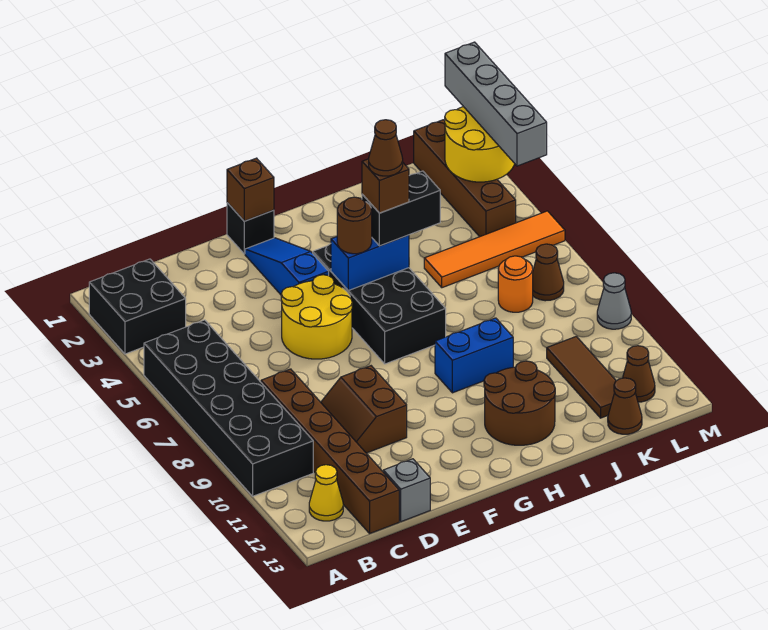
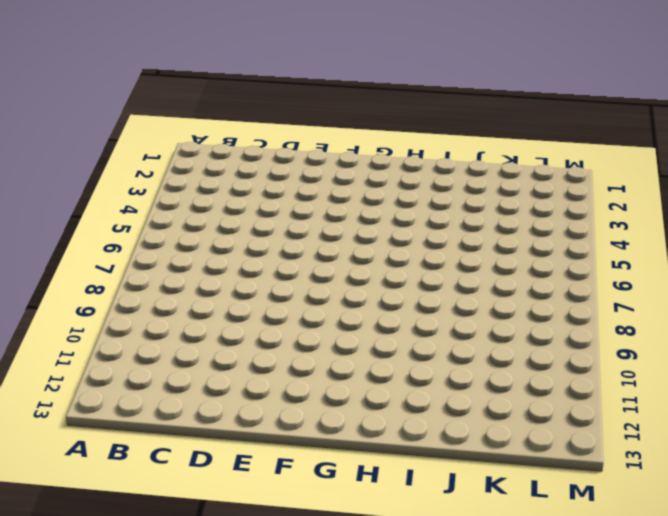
none -> black 2x2 brick [89,259,186,354]
none -> black 2x6 brick [144,320,313,496]
none -> yellow 1x1 cone [309,465,343,521]

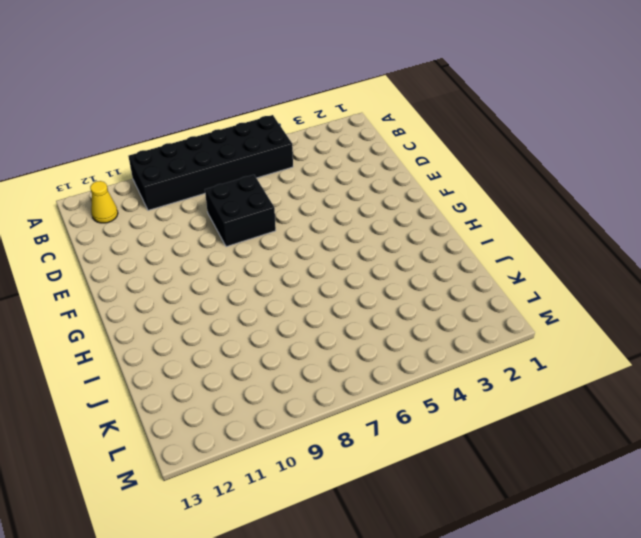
black 2x2 brick [205,175,276,247] -> black 2x2 brick moved to [89,259,186,354]
none -> brown 1x6 brick [261,369,399,533]
none -> brown 2x2 slope [321,366,407,453]
none -> grey 1x1 brick [383,459,430,522]

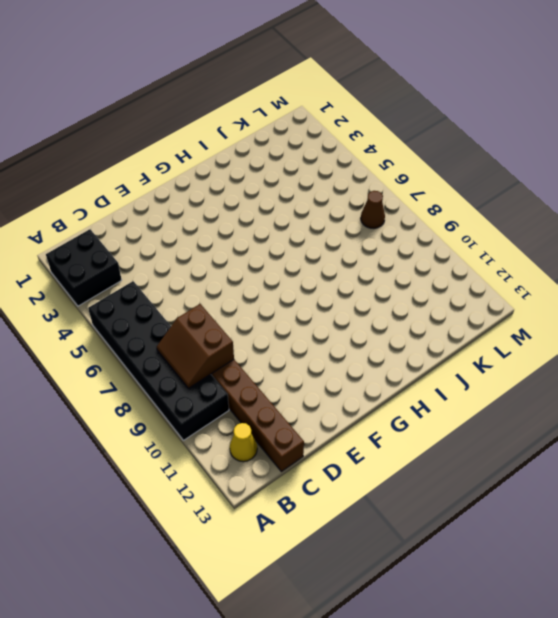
brown 2x2 slope [157,304,234,388] -> brown 2x2 slope moved to [321,366,407,453]
none -> grey 1x1 brick [383,459,430,522]
none -> yellow 2x2 round brick [281,275,352,359]
none -> black 1x1 brick [227,203,274,254]

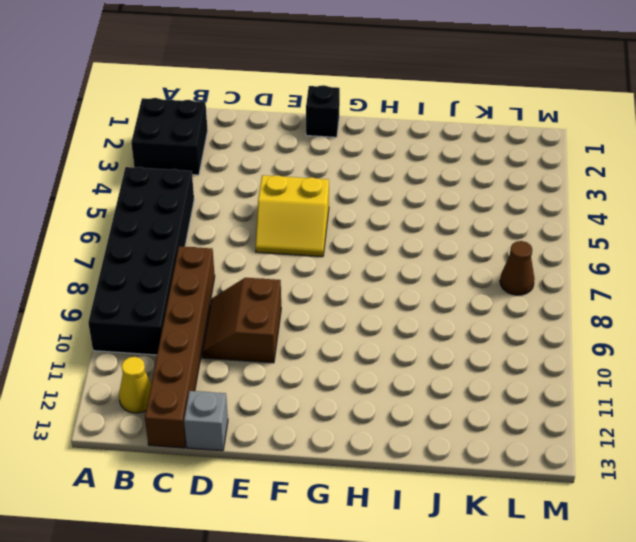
yellow 2x2 slope [255,175,329,257] -> yellow 2x2 round brick [281,275,352,359]
none -> blue 1x3 slope [245,238,329,295]
none -> black 2x4 brick [313,244,446,364]
none -> blue 1x2 brick [435,318,513,393]

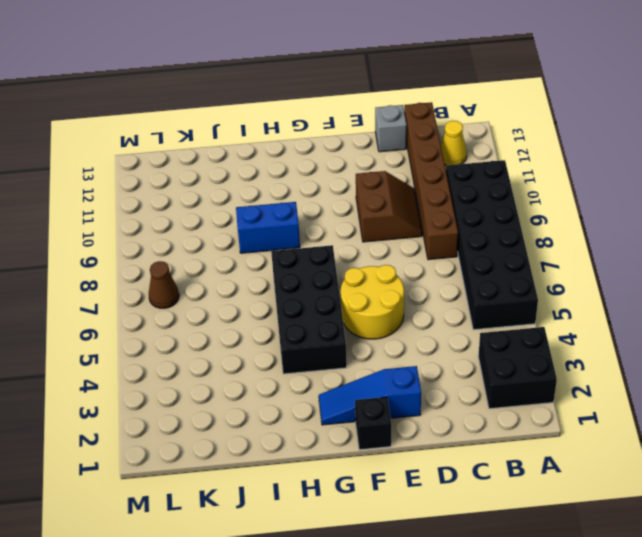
blue 1x3 slope [319,366,421,425] -> blue 1x3 slope turned to [245,238,329,295]
none -> brown 2x2 round brick [484,361,555,445]
none -> orange 1x4 tile [424,211,565,288]
none -> orange 1x1 round brick [498,256,533,312]

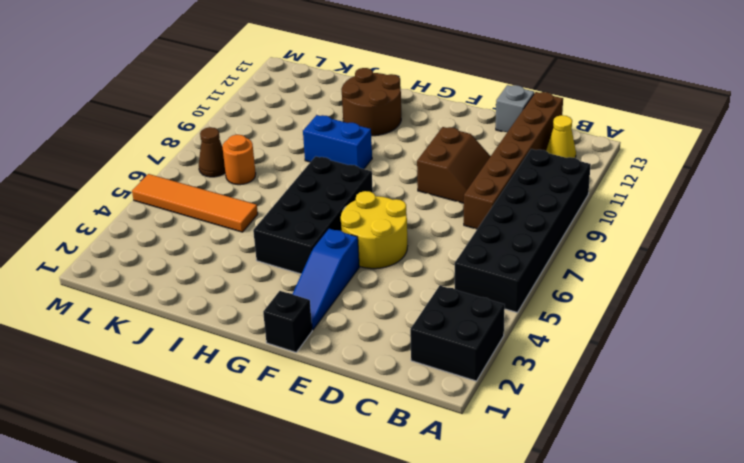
none -> brown 1x3 tile [547,336,616,418]
none -> brown 1x1 cone [608,378,642,434]
none -> brown 1x4 brick [414,120,516,237]

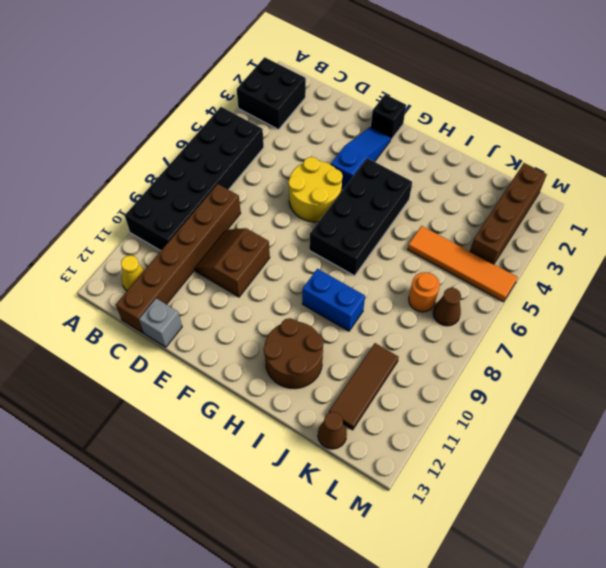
none -> brown 1x1 cone [623,346,655,402]
none -> grey 1x1 cone [597,273,631,329]
none -> brown 1x1 brick [227,158,274,221]

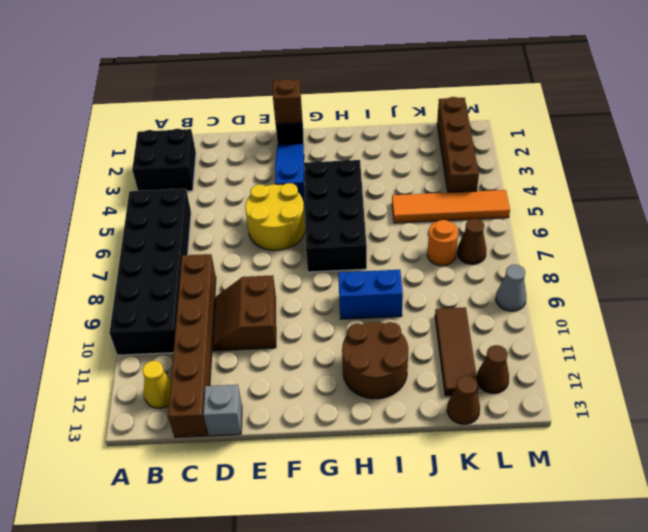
none -> blue 1x2 brick [331,235,409,291]
none -> yellow 2x2 round brick [445,107,515,182]
none -> brown 1x1 round brick [337,197,372,254]

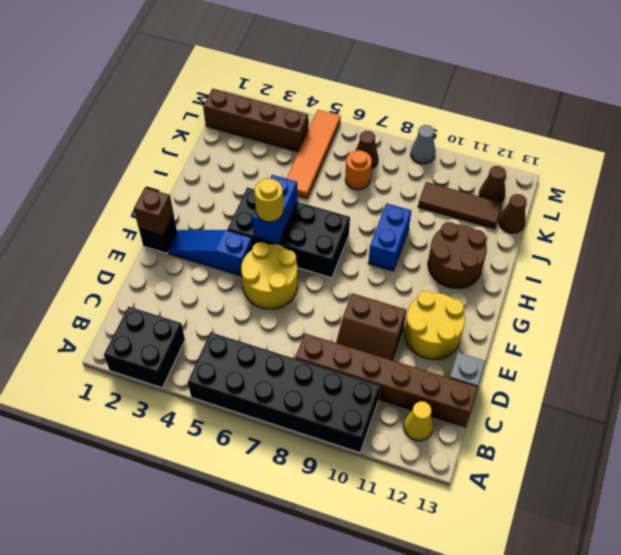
yellow 2x2 round brick [404,291,465,360] -> yellow 2x2 round brick moved to [445,107,515,182]
yellow 1x1 round brick [254,179,284,222] -> brown 1x1 round brick [337,197,372,254]
none -> black 1x2 brick [362,171,440,246]
none -> grey 1x4 brick [445,42,547,166]
none -> brown 1x1 brick [362,159,409,213]

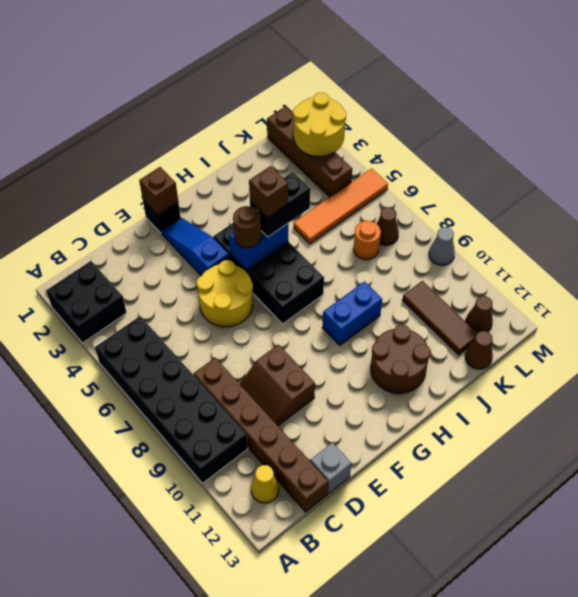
none -> grey 1x4 brick [445,42,547,166]
none -> brown 1x1 cone [369,120,403,176]

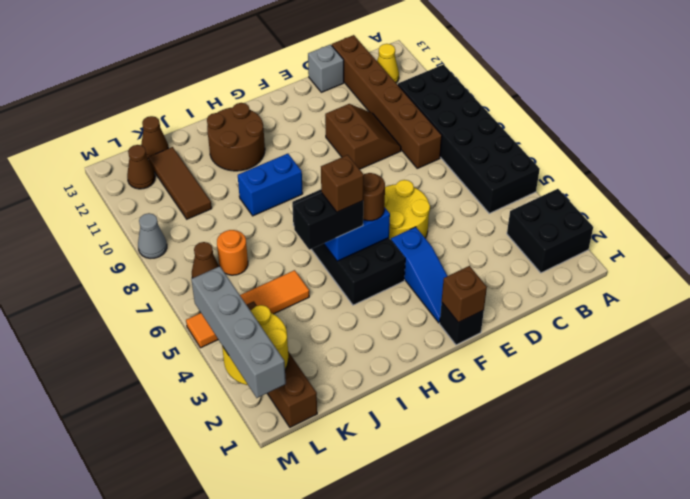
none -> brown 1x1 cone [369,120,403,176]

